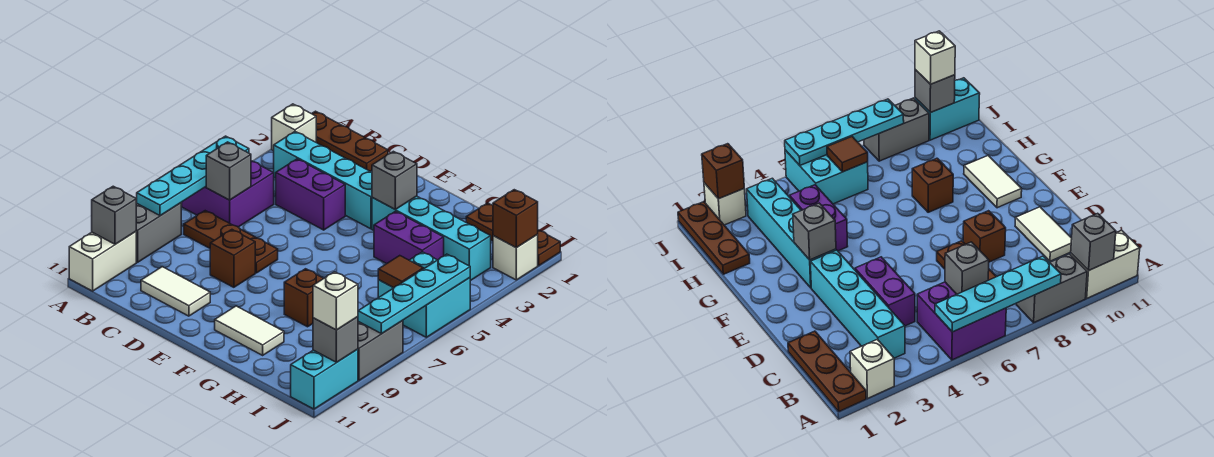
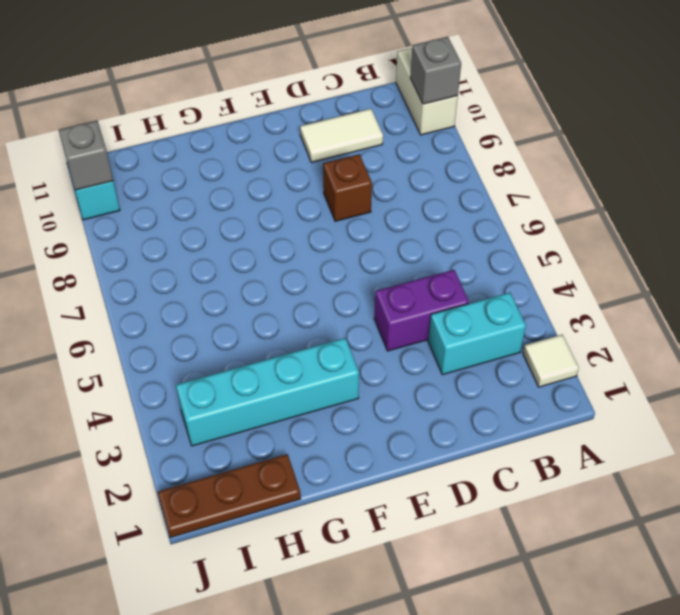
white 1x1 tile [523,335,579,387] -> white 1x1 brick [272,104,316,151]
cyan 1x2 brick [428,293,526,375] -> cyan 1x4 brick [274,132,372,229]
none -> brown 1x3 plate [312,111,388,172]
none -> purple 2x2 brick [181,161,274,227]
none -> grey 1x2 brick [136,203,181,262]

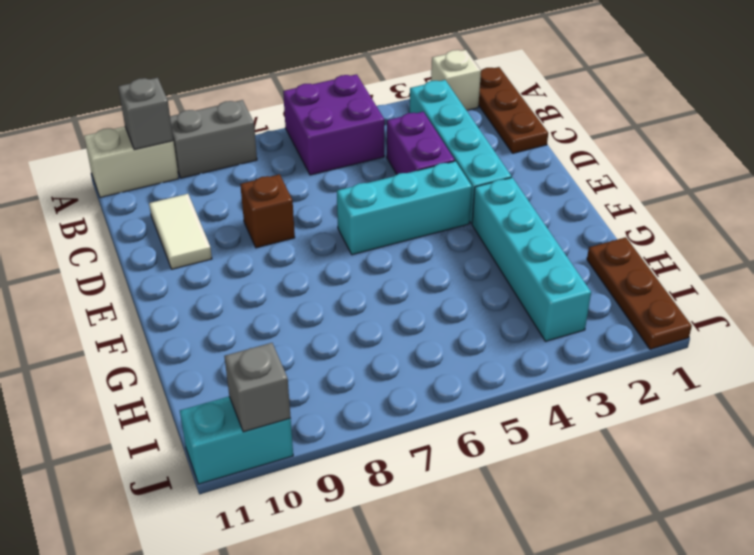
cyan 1x3 brick [337,161,472,255] -> none
none -> brown 1x3 plate [184,211,278,273]
none -> white 1x2 tile [215,306,284,355]
none -> purple 1x2 brick [374,211,444,264]

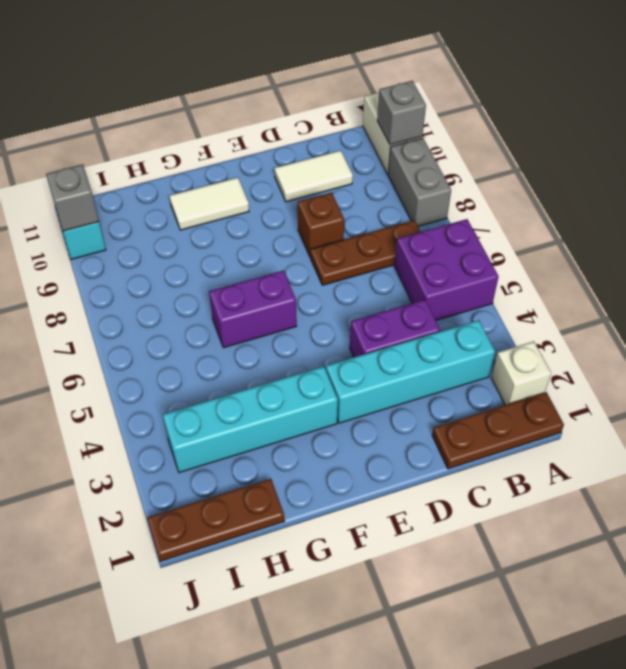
purple 1x2 brick [209,270,297,348] -> purple 1x2 brick moved to [374,211,444,264]
none -> brown 1x1 brick [284,269,324,327]
none -> cyan 2x2 brick [378,252,470,337]
none -> white 1x1 brick [493,235,538,280]

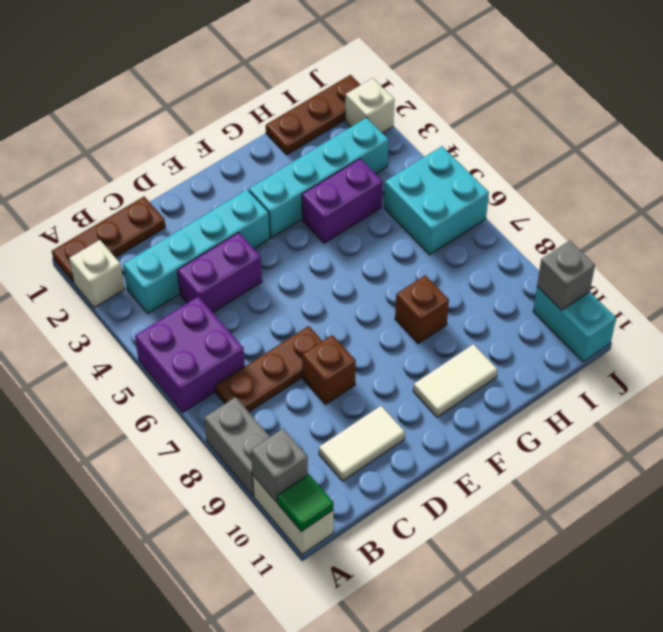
green 1x1 tile [277,474,333,532] -> none
none -> grey 1x2 brick [358,320,403,380]
none -> cyan 1x4 plate [137,136,249,216]
none -> grey 1x1 brick [206,142,251,200]

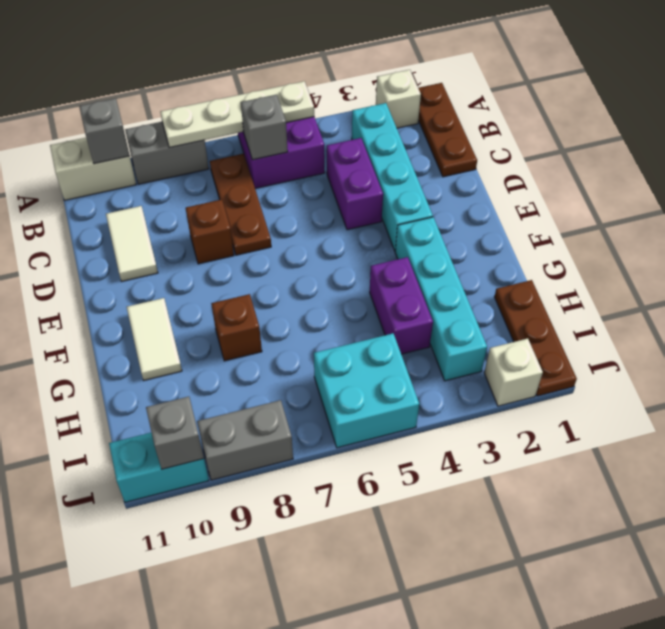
white 1x4 plate [160,81,314,148] -> cyan 1x4 plate [137,136,249,216]
none -> grey 1x1 brick [372,151,417,209]
none -> brown 1x1 tile [378,256,423,288]
none -> brown 1x1 brick [493,190,538,248]

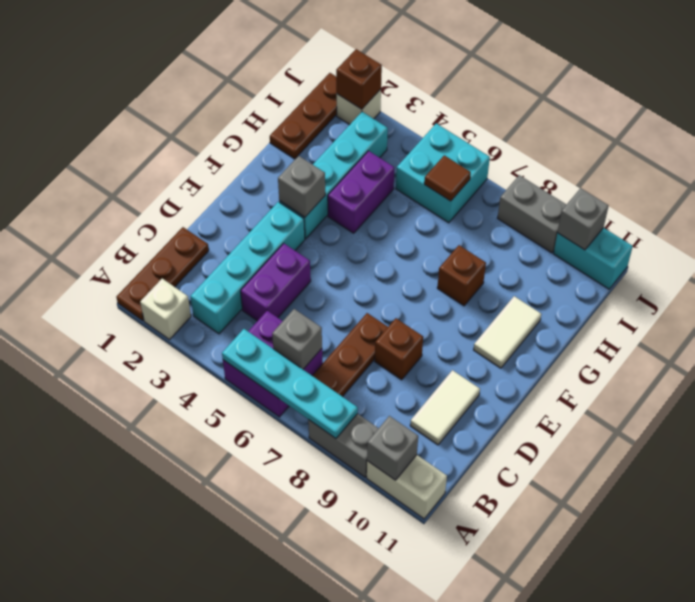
none -> cyan 1x4 plate [358,254,470,334]
none -> white 1x1 brick [313,272,358,330]

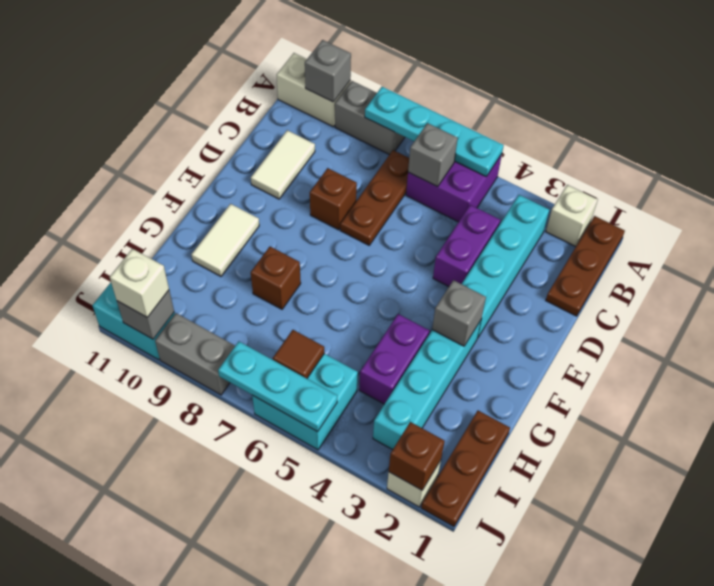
cyan 1x3 plate [218,342,337,432] -> cyan 1x4 plate [358,254,470,334]

